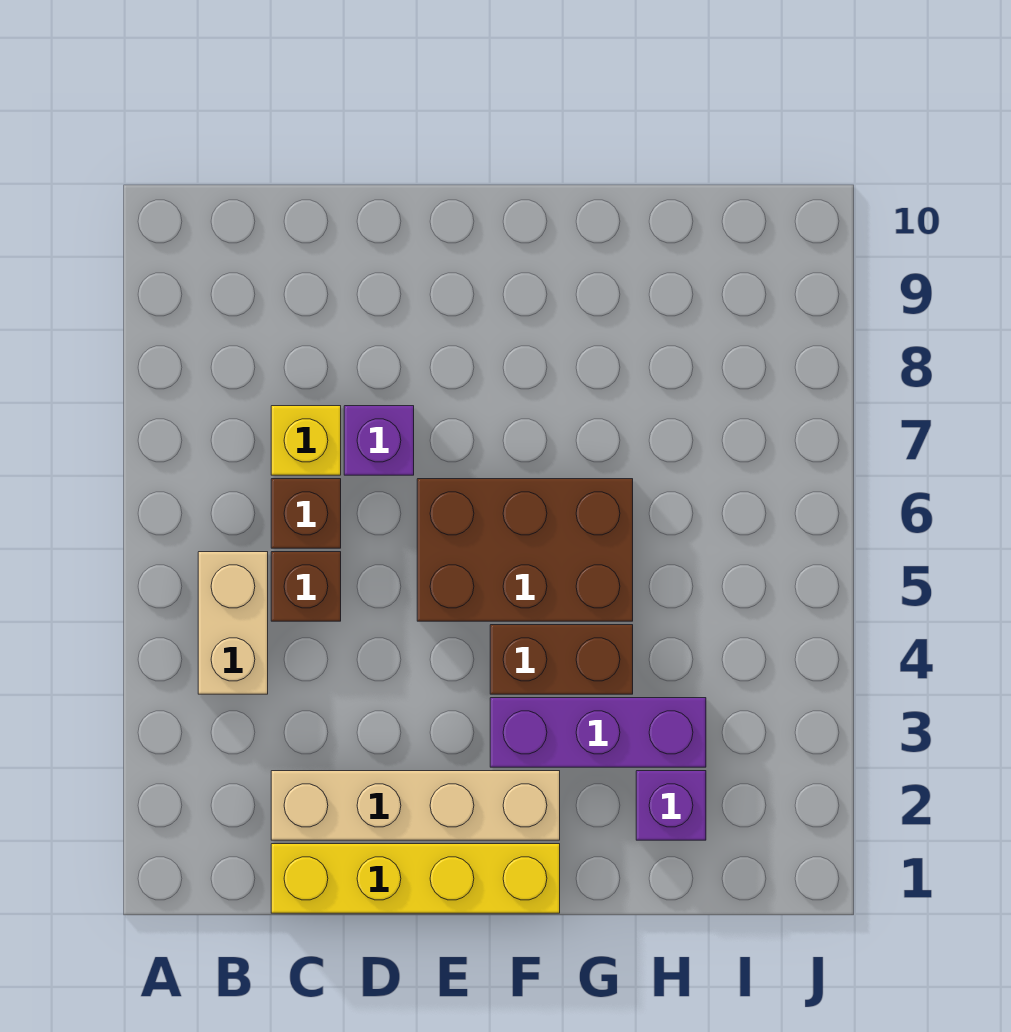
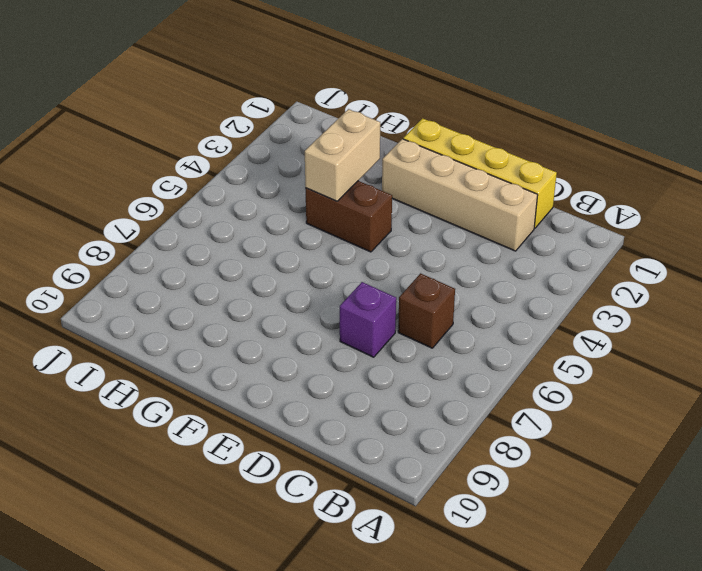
tan 1x2 brick [305,109,380,201] -> tan 1x2 brick moved to [198,552,268,694]
none -> brown 1x1 brick [271,552,341,621]
none -> yellow 1x1 brick [271,406,341,475]

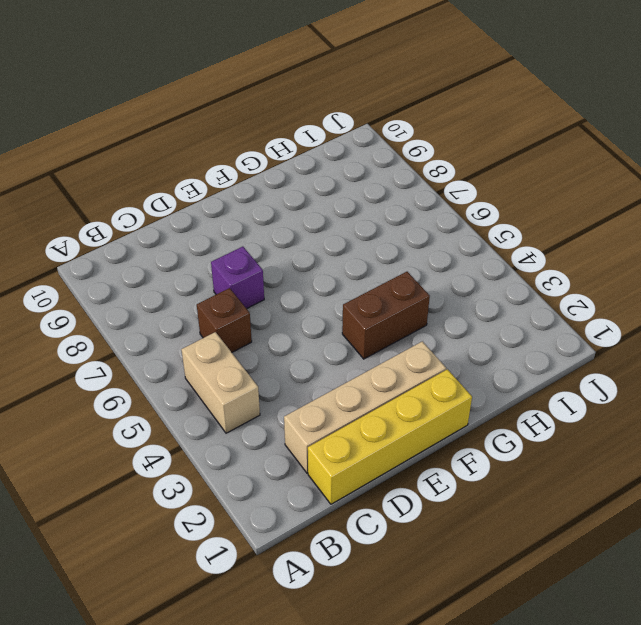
none -> brown 1x1 brick [271,552,341,621]
none -> yellow 1x1 brick [271,406,341,475]

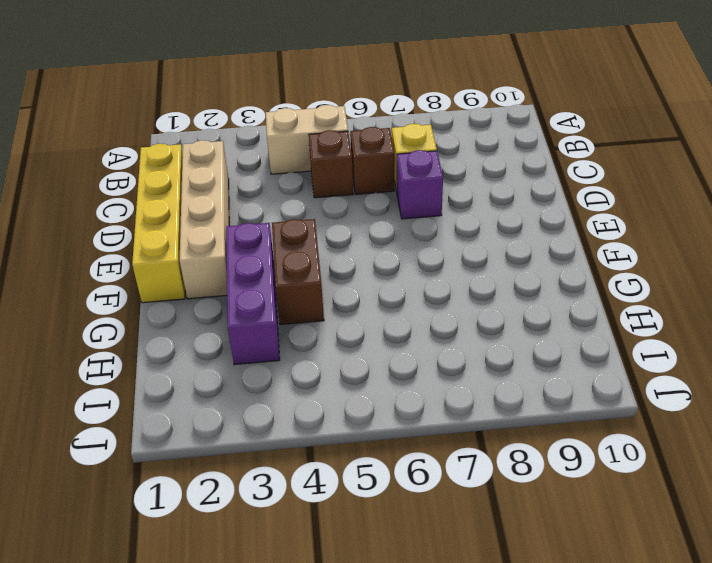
none -> brown 2x3 brick [417,479,633,621]
none -> purple 1x1 brick [636,771,706,840]

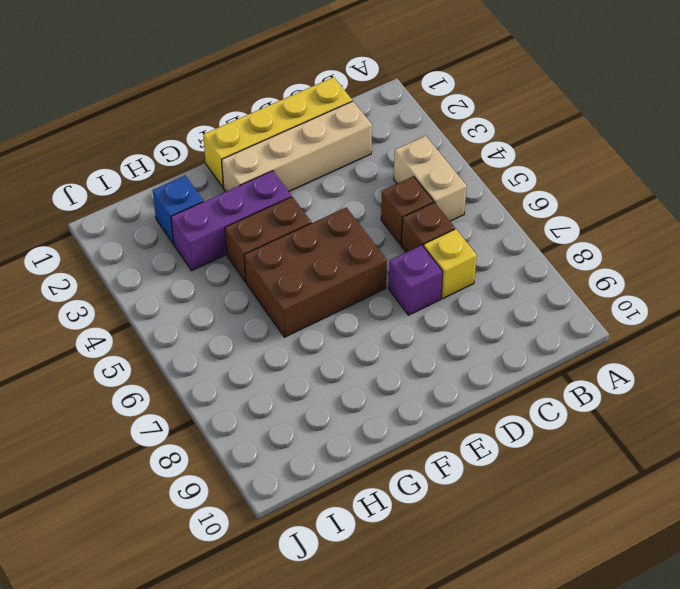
blue 1x1 brick [153,176,203,244] -> purple 1x1 brick [636,771,706,840]

